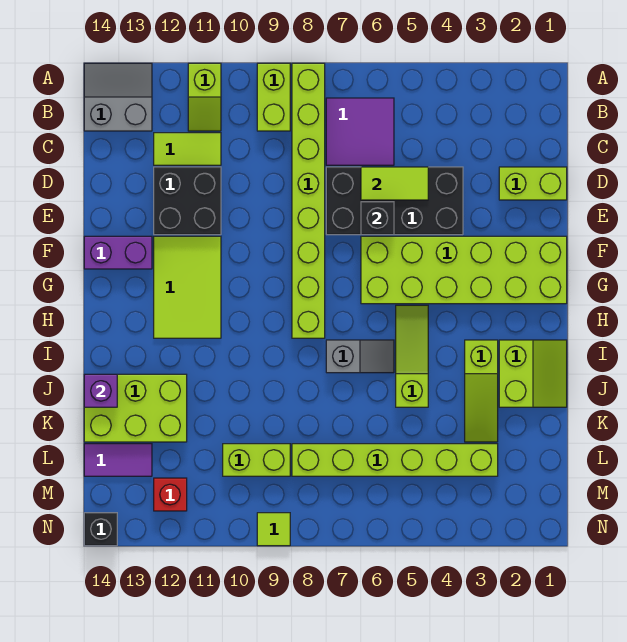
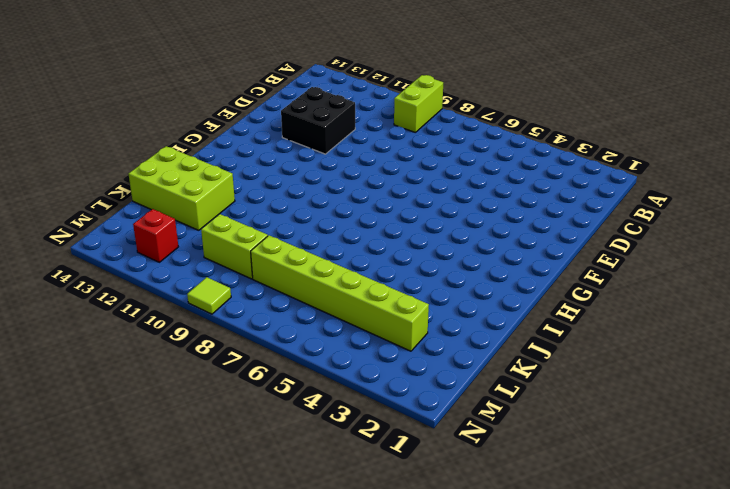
none -> lime 1x8 brick [292,63,325,338]
none -> lime 1x2 slope [188,63,221,131]
none -> grey 2x2 slope [84,63,152,131]

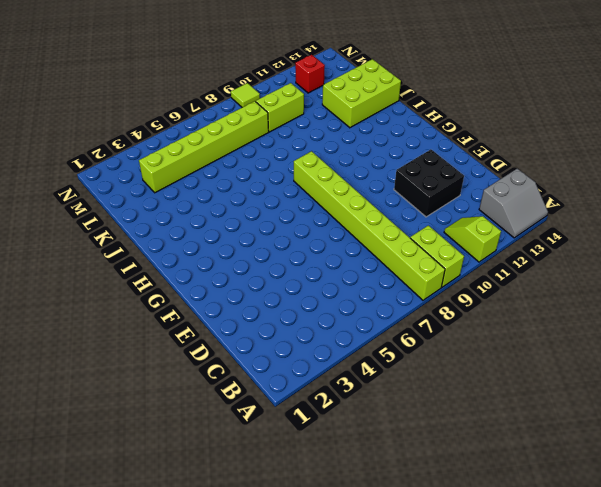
none -> purple 2x2 tile [326,98,394,165]
none -> lime 1x2 tile [154,133,221,165]
none -> lime 1x2 brick [499,167,567,200]

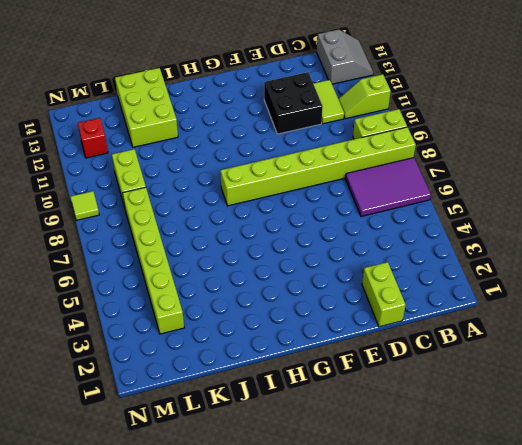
purple 2x3 tile [345,158,431,216] -> purple 2x2 tile [326,98,394,165]
none -> black 2x4 brick [326,167,463,235]
none -> lime 2x6 brick [361,236,567,304]
none -> lime 2x3 tile [154,236,221,338]

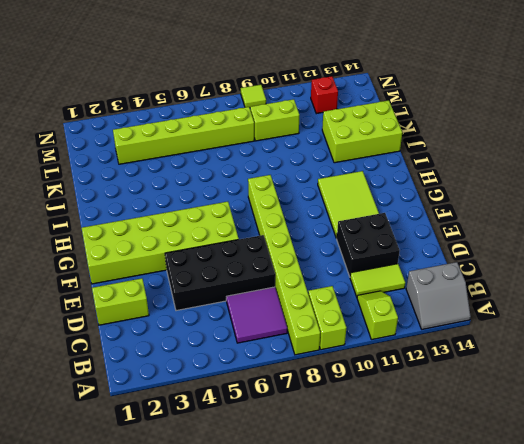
none -> purple 1x2 brick [84,236,152,269]
none -> lime 1x3 slope [396,305,428,407]
none -> lime 2x2 slope [499,340,567,407]

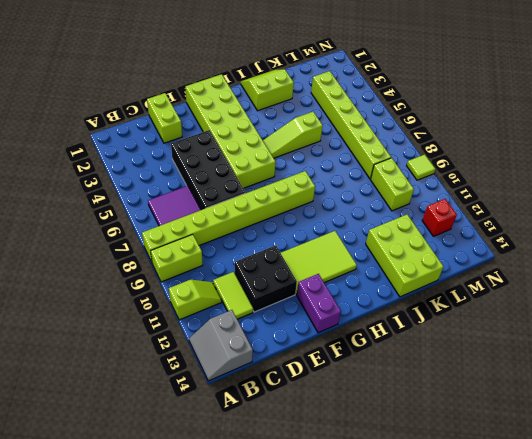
none -> lime 1x3 slope [465,340,498,442]
none -> grey 1x2 slope [326,340,394,373]
none -> purple 1x2 tile [84,444,152,476]

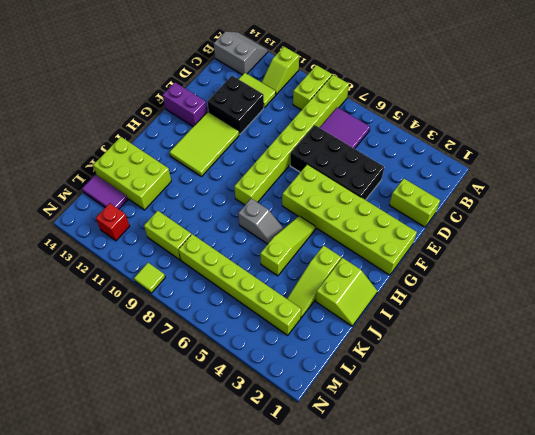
none -> black 1x1 brick [84,513,117,546]
none -> lime 1x2 tile [361,167,428,200]
none -> black 1x1 brick [361,202,394,235]

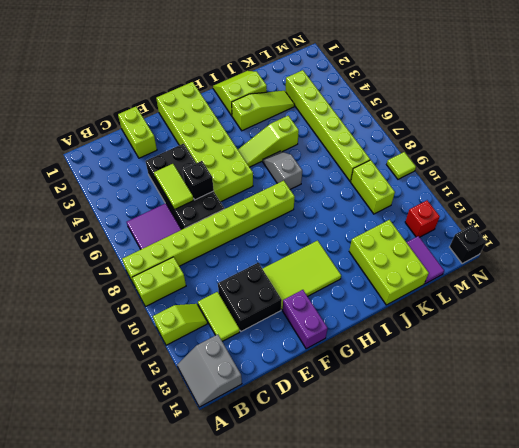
none -> purple 1x1 brick [84,374,117,407]

